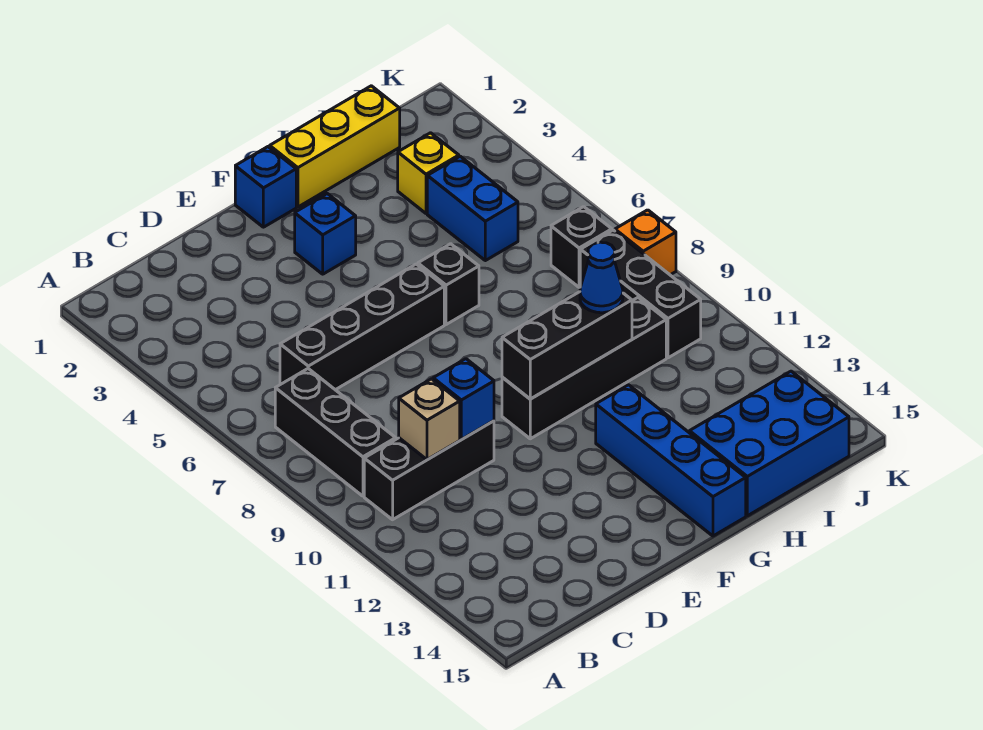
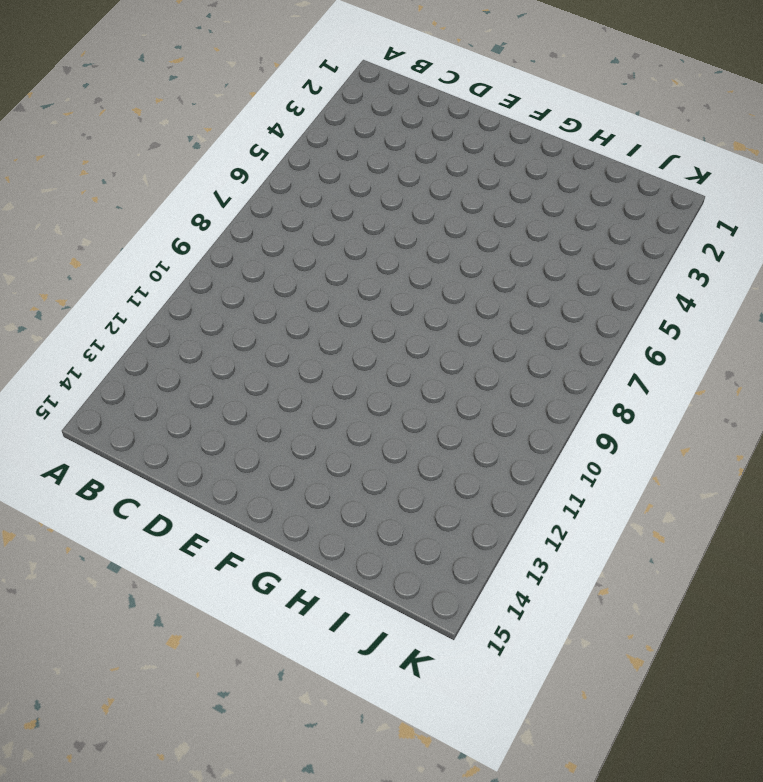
none -> black 1x3 brick [275,369,396,496]
none -> black 1x3 brick [364,421,494,520]
none -> black 1x4 brick [280,264,444,390]

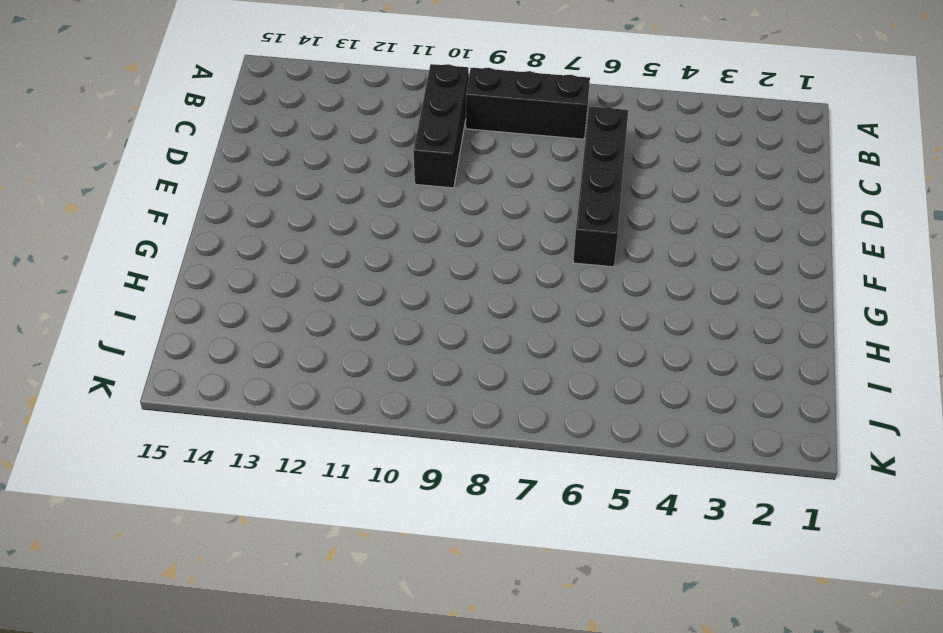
none -> blue 1x1 brick [235,147,296,227]
none -> blue 1x1 brick [295,194,356,274]
none -> black 1x4 brick [502,298,666,439]

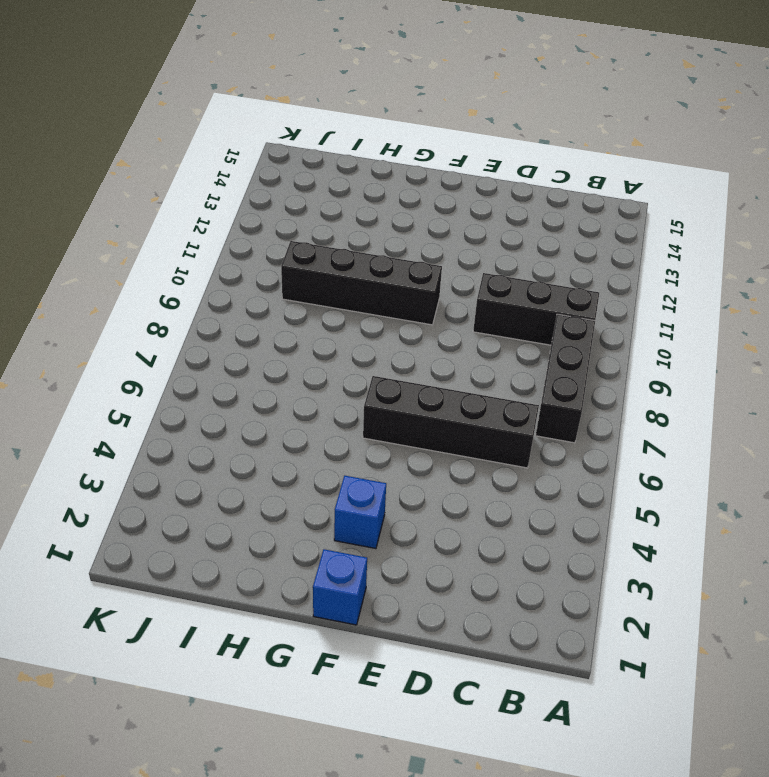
none -> yellow 1x3 brick [270,86,400,207]
none -> black 1x1 brick [418,244,479,325]
none -> blue 1x4 brick [596,385,746,536]

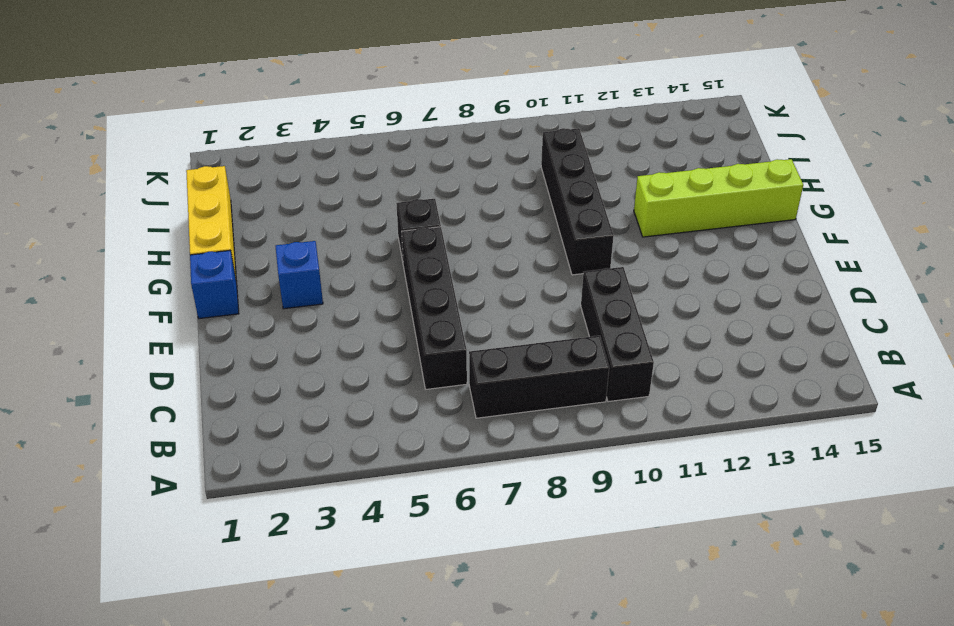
lime 1x4 brick [634,159,803,237] -> blue 1x4 brick [596,385,746,536]
none -> blue 2x3 brick [689,371,849,516]
none -> yellow 1x1 brick [398,133,459,214]
none -> blue 1x2 brick [427,156,518,261]

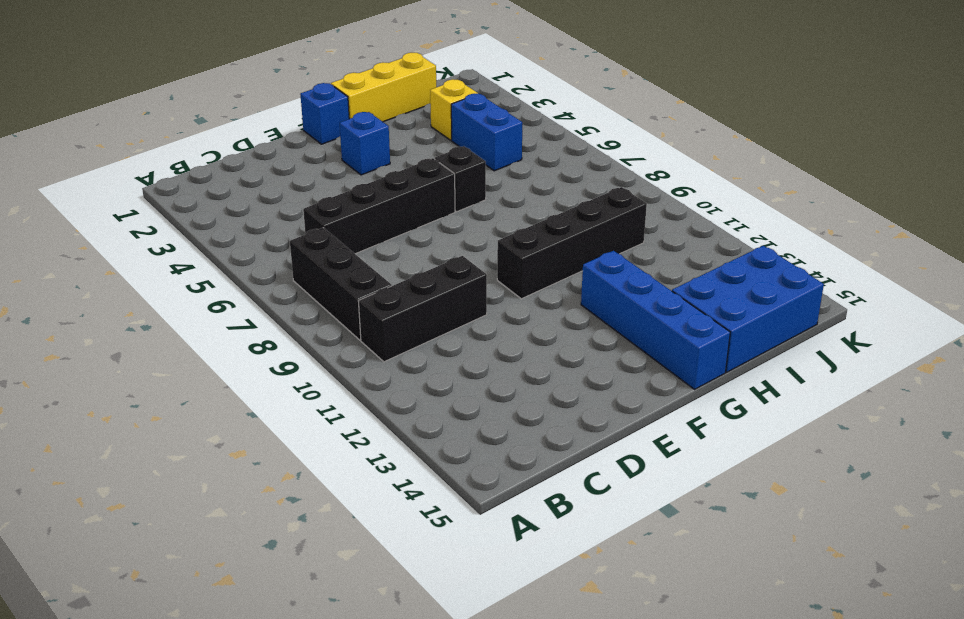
none -> black 1x1 brick [551,207,612,287]
none -> black 1x3 brick [580,230,701,358]
none -> orange 1x1 brick [615,210,676,275]

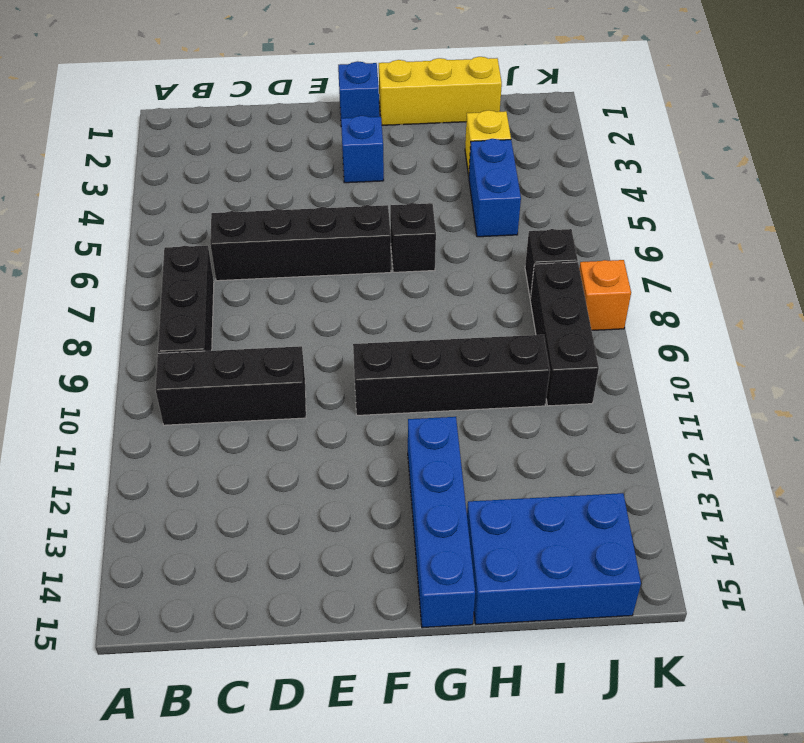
none -> tan 1x1 brick [399,379,460,460]
none -> blue 1x1 brick [433,359,494,439]
none -> black 1x3 brick [502,292,632,399]

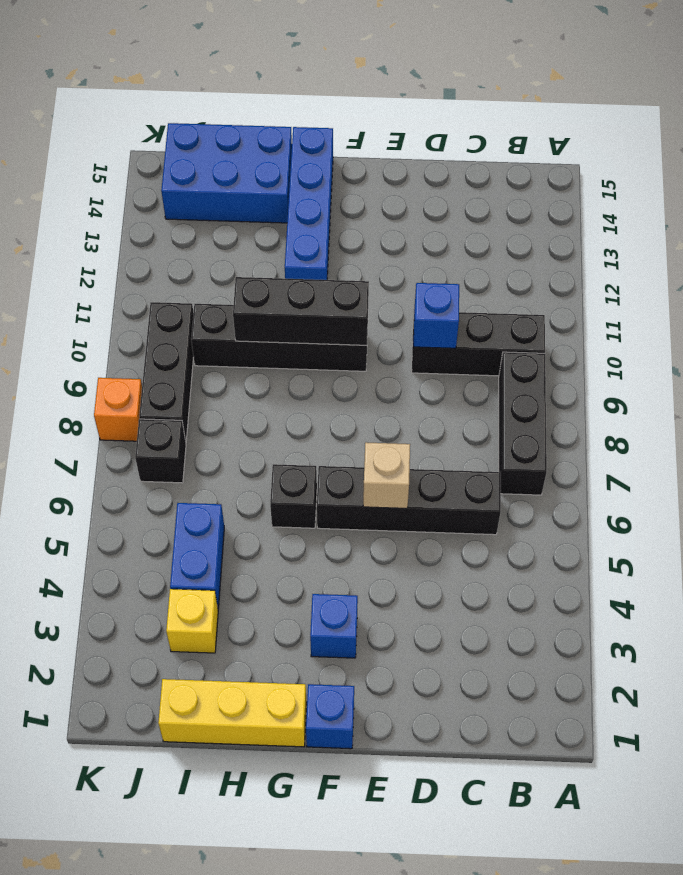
tan 1x1 brick [363,442,410,508] -> tan 1x1 brick moved to [399,379,460,460]
none -> blue 1x1 cone [580,242,623,313]

